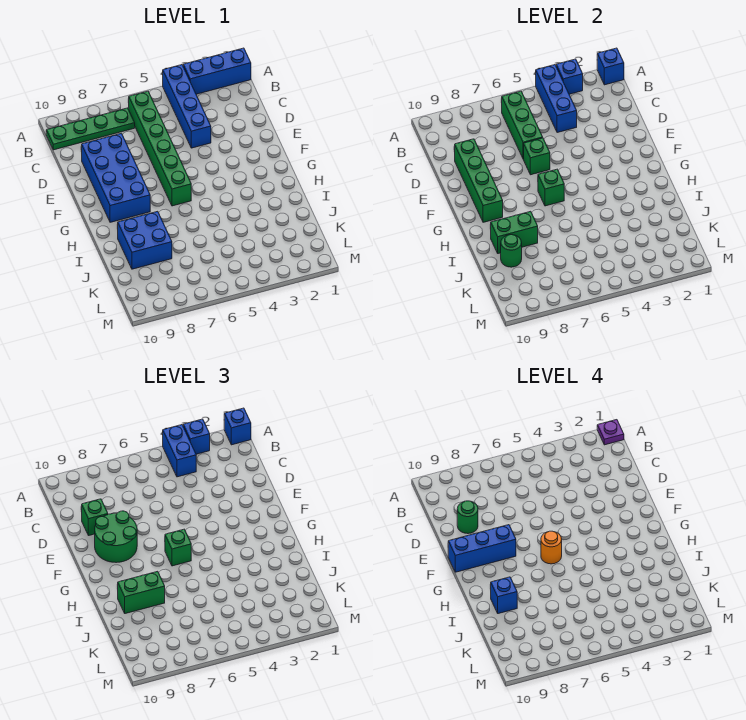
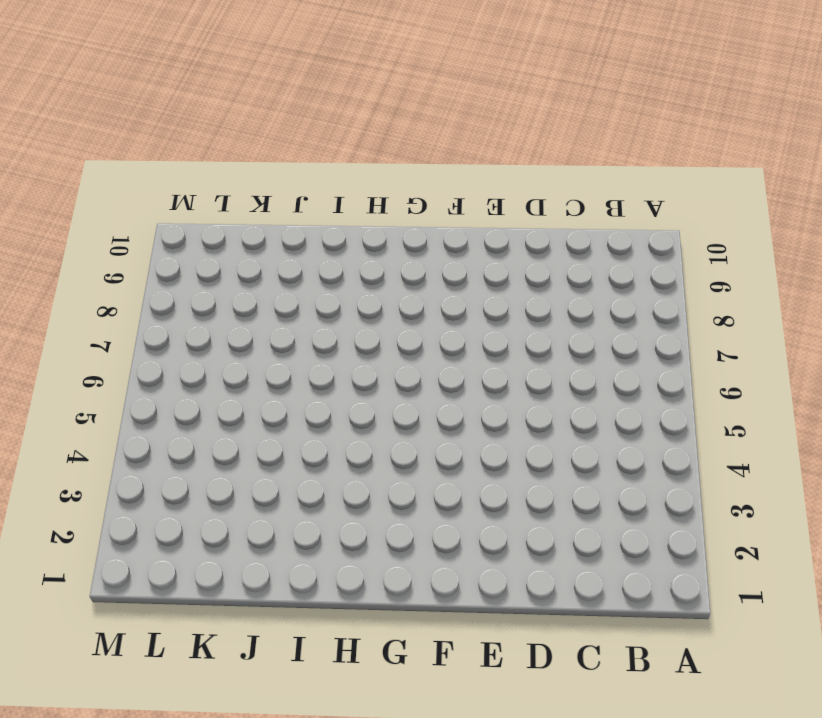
none -> blue 1x3 brick [183,48,251,94]
none -> blue 1x4 brick [163,65,211,148]
none -> green 1x6 brick [129,91,191,206]

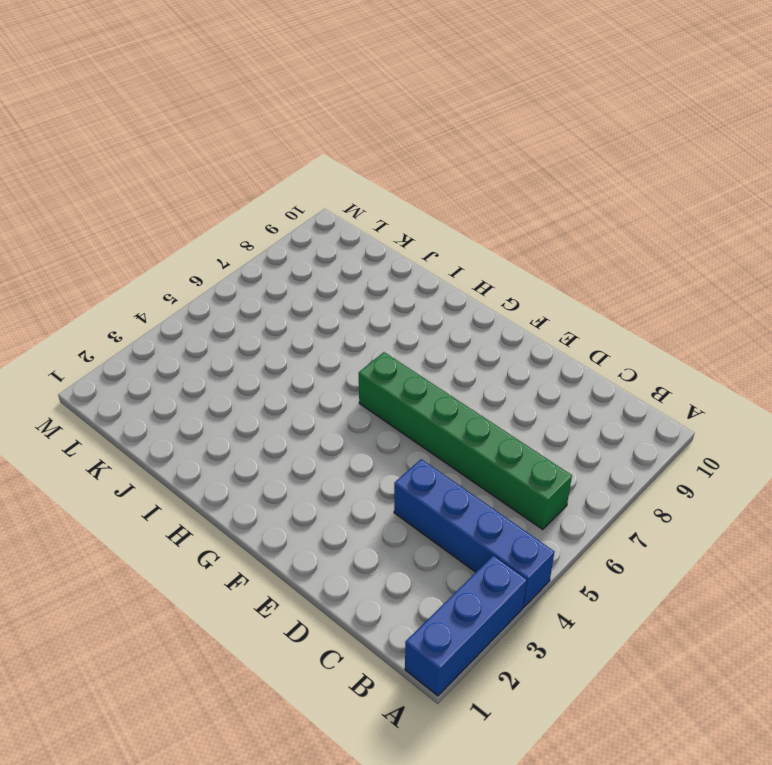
none -> green 1x4 plate [46,108,135,150]
none -> blue 2x4 brick [82,133,150,222]
none -> blue 2x2 brick [117,211,172,269]

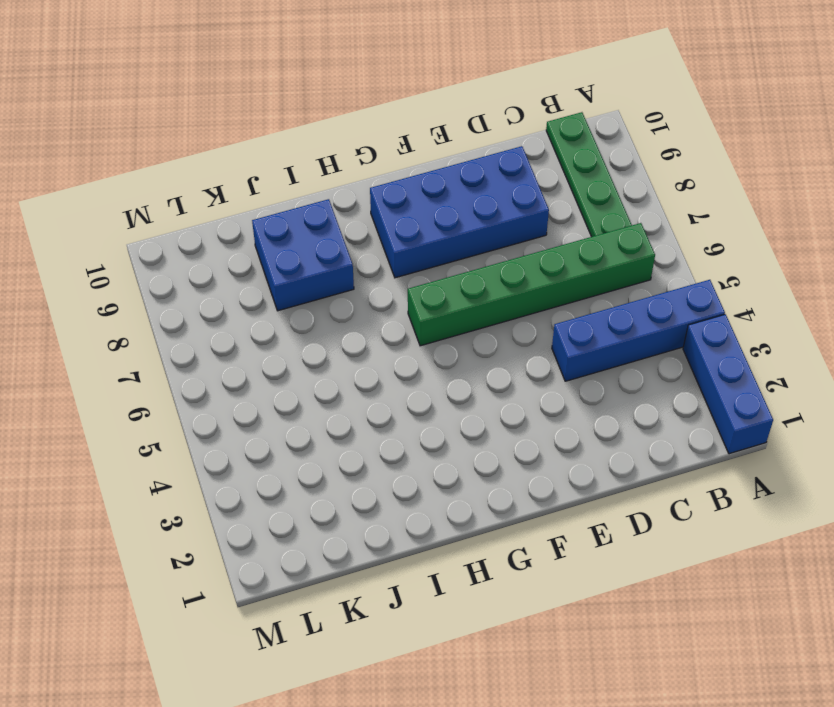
none -> blue 1x1 brick [597,48,624,85]
none -> blue 1x1 brick [556,59,583,94]
none -> blue 1x3 brick [536,65,577,133]

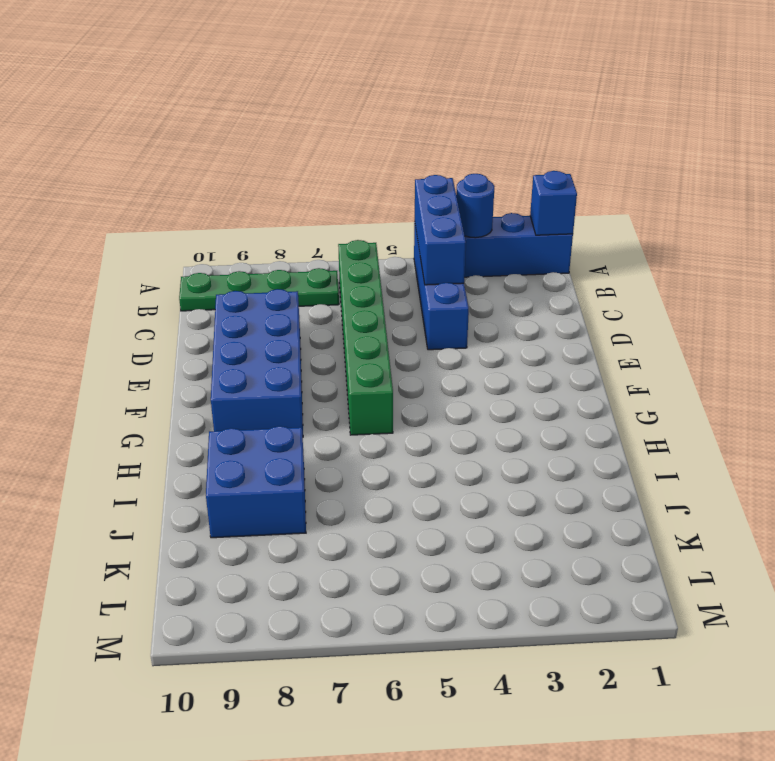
blue 1x1 round brick [456,174,495,238] -> blue 1x1 brick [556,59,583,94]
none -> green 1x3 brick [502,91,543,159]
none -> green 1x4 brick [455,139,503,222]
none -> green 1x1 brick [524,138,550,175]

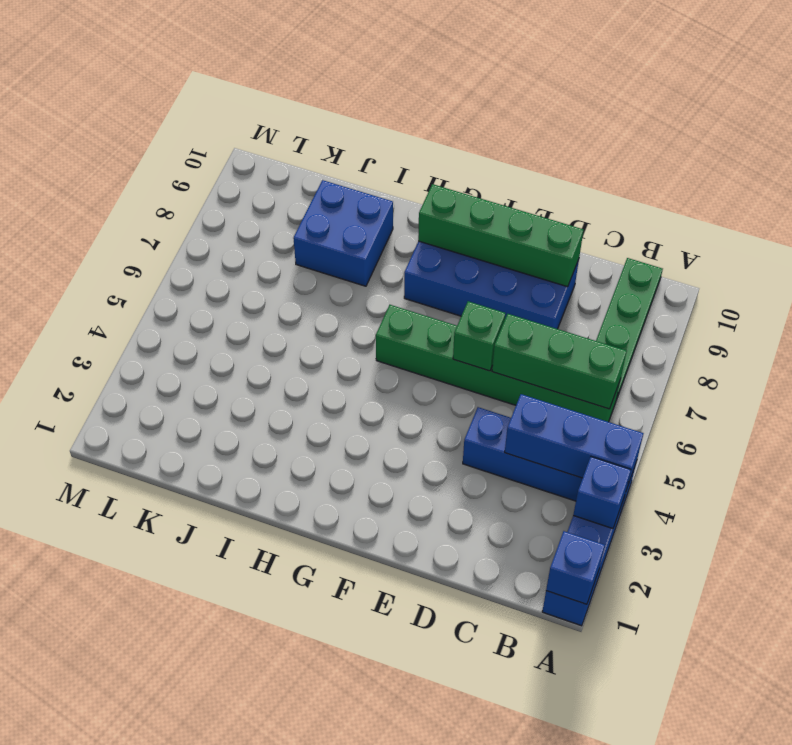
none -> green 1x1 brick [538,169,564,206]
none -> green 1x2 brick [490,211,538,254]
none -> green 1x1 round brick [501,235,522,267]

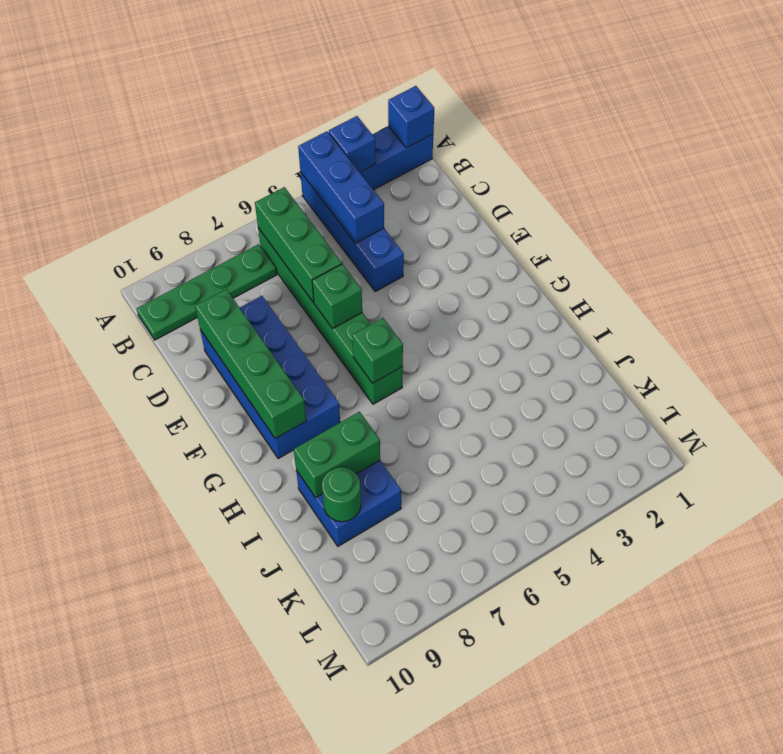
none -> blue 1x1 brick [224,408,251,445]
none -> blue 1x1 brick [183,419,210,454]
none -> blue 1x2 brick [163,425,196,477]

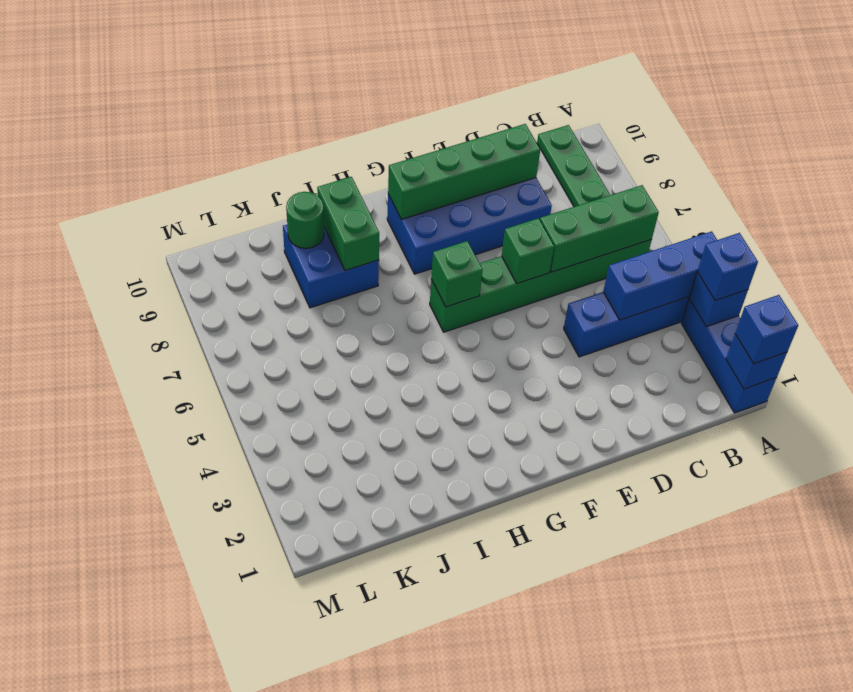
none -> blue 1x2 brick [163,425,196,477]
none -> green 1x1 brick [82,499,108,536]
none -> green 2x2 round brick [95,511,137,563]

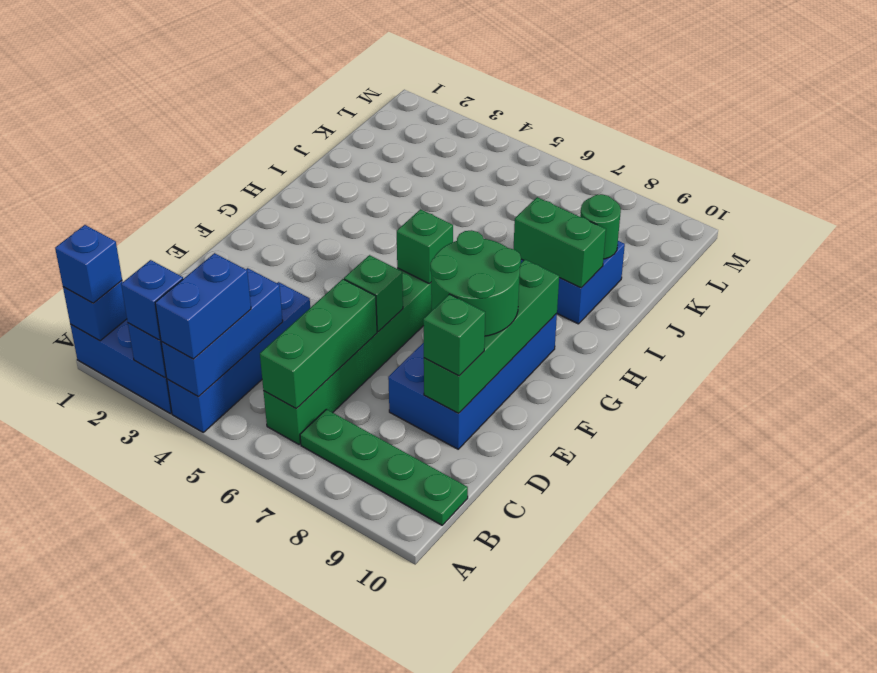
none -> green 1x1 brick [165,529,191,566]
none -> green 1x2 brick [117,571,165,614]
none -> purple 1x1 plate [597,420,624,445]

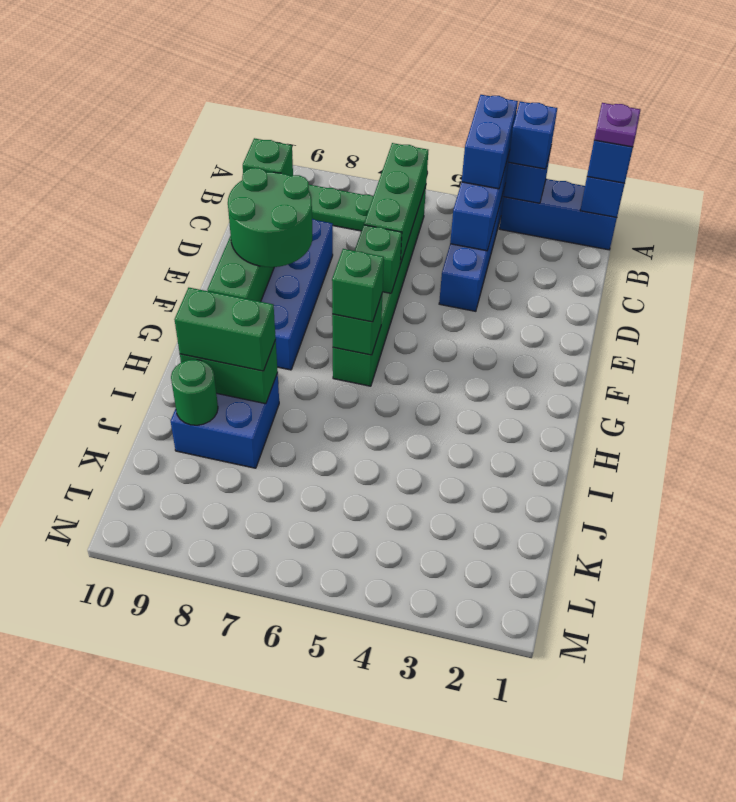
none -> green 1x1 round brick [457,501,478,534]
none -> blue 1x3 brick [448,525,516,572]
none -> orange 1x1 round brick [541,531,562,564]

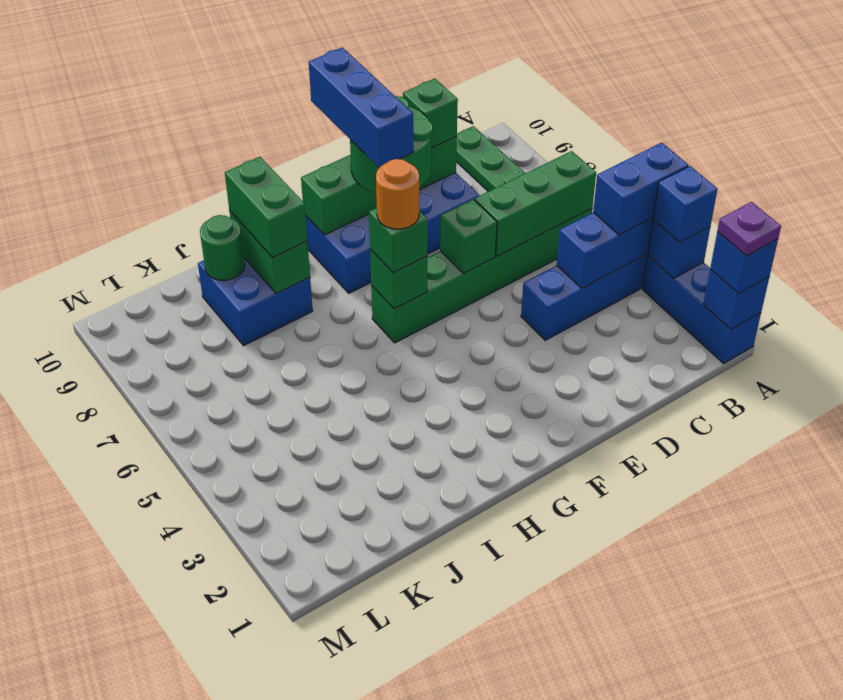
none -> green 1x1 round brick [457,501,478,534]
none -> blue 1x1 brick [490,577,517,614]

